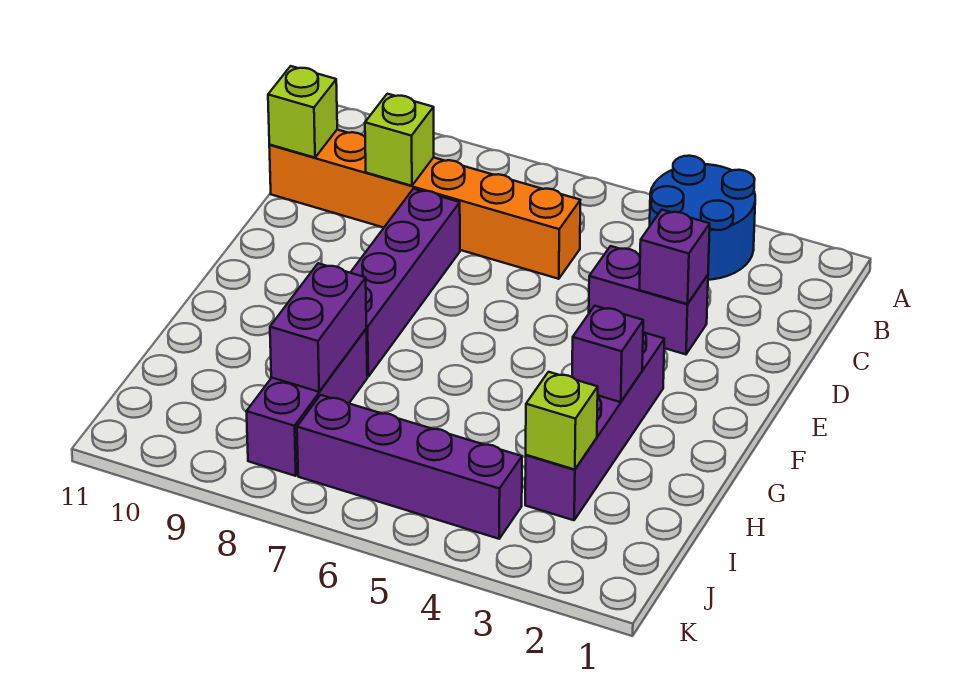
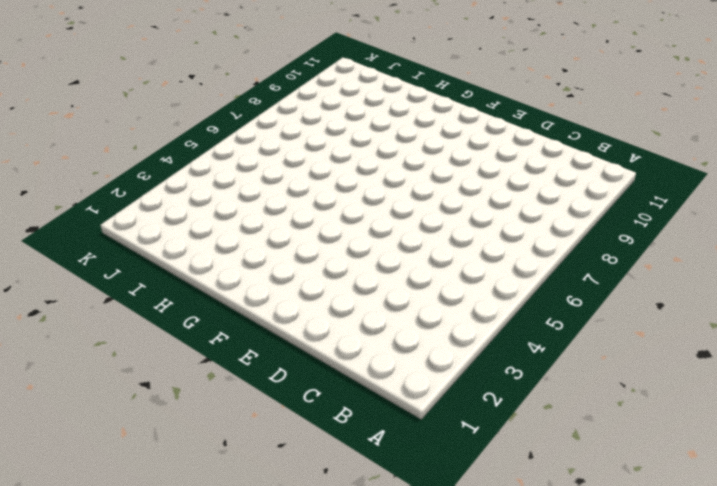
none -> blue 2x2 round brick [650,156,755,280]
none -> orange 1x6 brick [269,130,580,279]
none -> purple 1x2 brick [589,246,708,354]

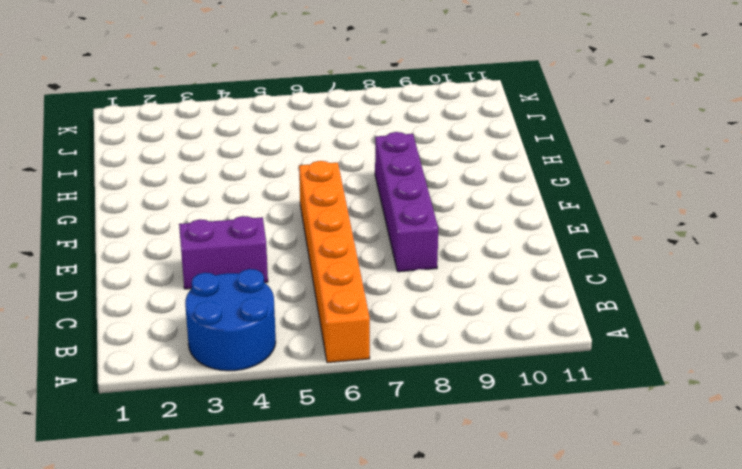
orange 1x6 brick [299,161,370,363] -> orange 1x6 brick turned to [269,130,580,279]
none -> purple 1x4 brick [525,332,664,520]
none -> purple 1x3 brick [246,329,367,476]
none -> purple 1x4 brick [297,395,522,539]

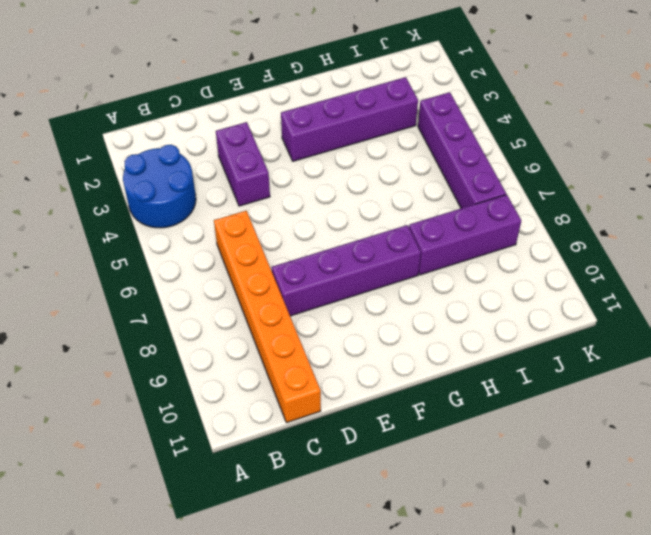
none -> lime 1x1 brick [365,94,434,186]
none -> lime 1x1 brick [268,66,337,158]
none -> purple 1x1 brick [640,210,710,304]

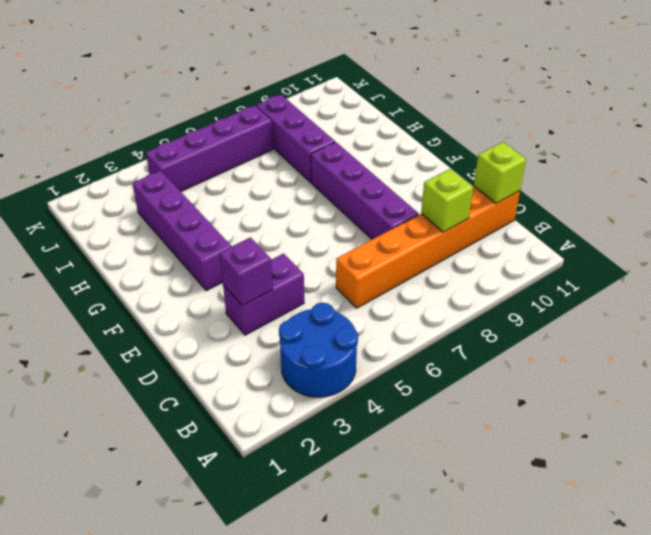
none -> purple 1x1 brick [572,306,643,402]
none -> purple 1x2 brick [270,263,366,392]
none -> lime 1x1 brick [526,372,598,470]

